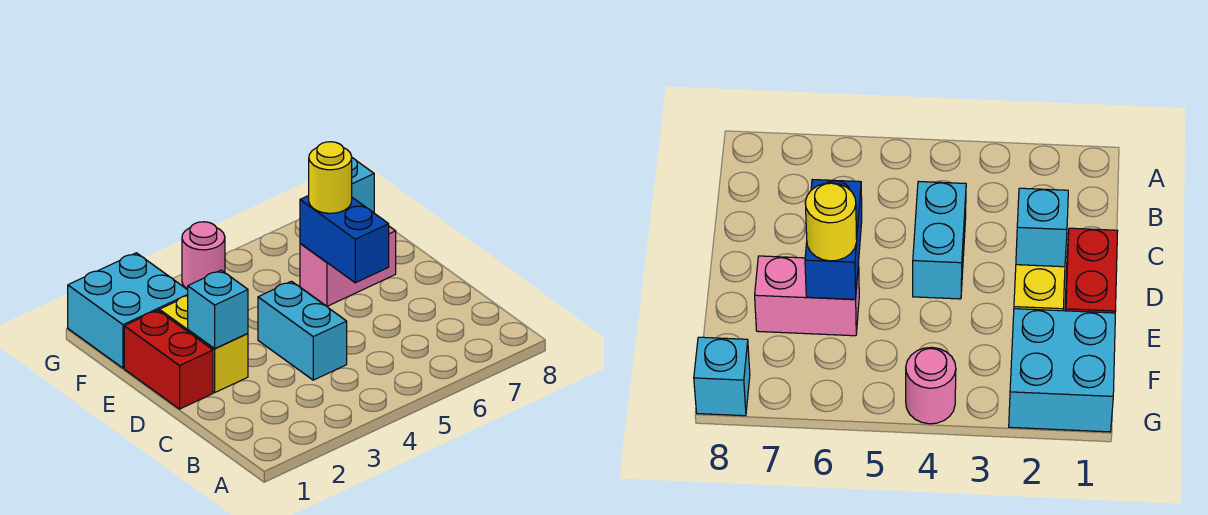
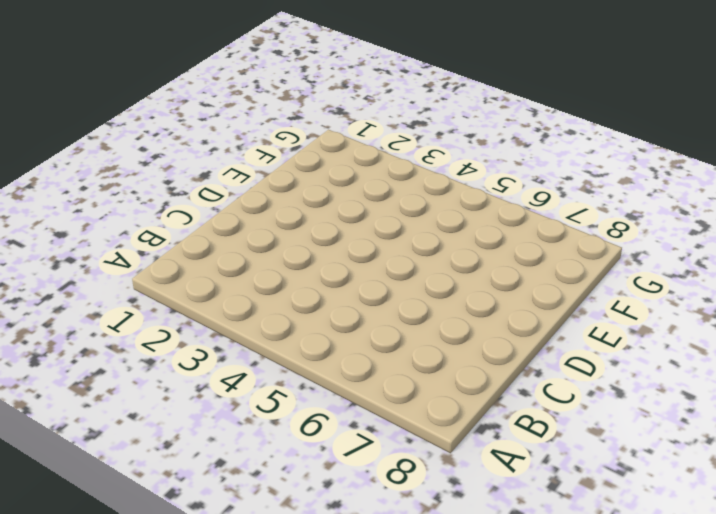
none -> cyan 1x2 brick [258,281,347,380]
none -> red 1x2 brick [124,310,213,409]

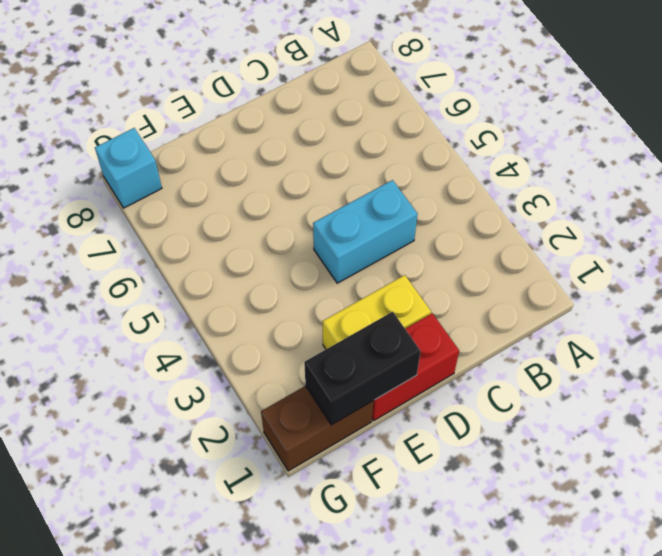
black 1x2 brick [304,312,421,425] -> none
brown 1x2 brick [261,386,373,471] -> cyan 2x2 brick [68,253,188,368]
none -> pink 1x2 brick [300,226,396,306]
none -> pink 1x1 round brick [182,222,225,289]

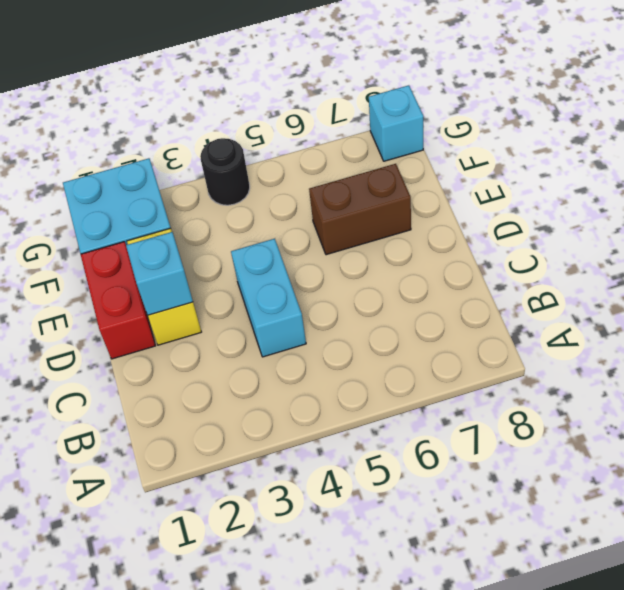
brown 1x2 brick [309,164,411,255] -> pink 1x2 brick [300,226,396,306]
black 1x1 round brick [200,138,250,205] -> pink 1x1 round brick [182,222,225,289]
none -> blue 1x2 brick [300,196,389,283]
none -> yellow 1x1 round brick [309,142,352,213]

